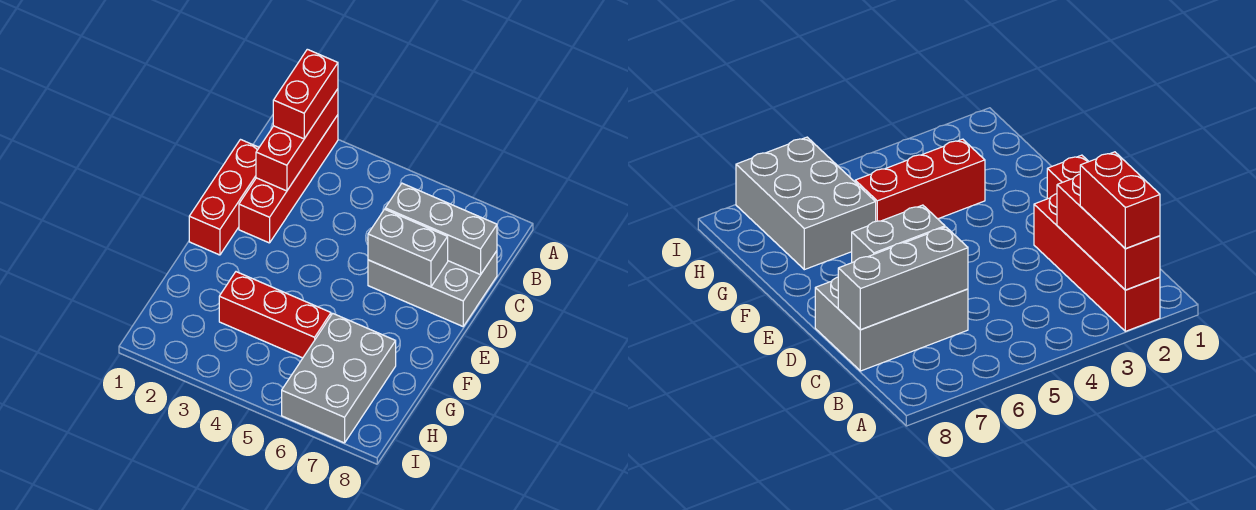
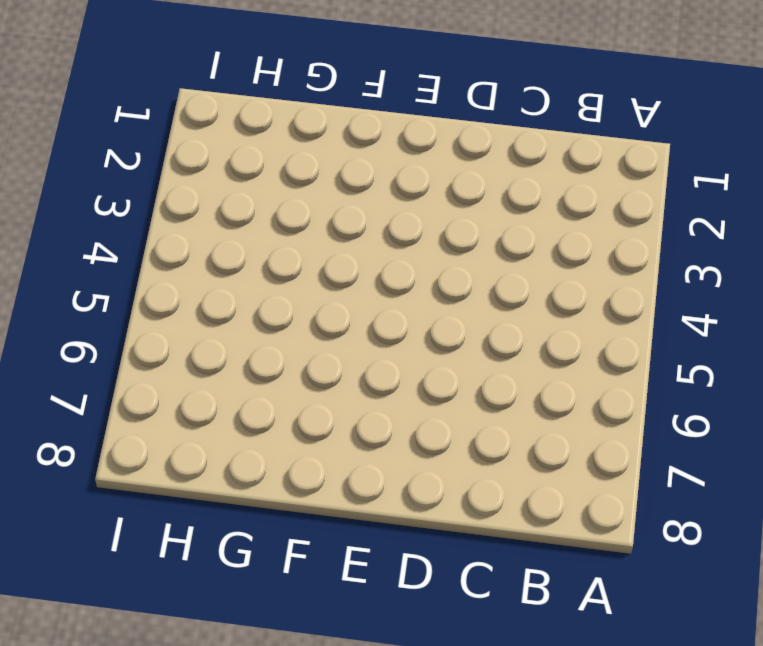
none -> red 1x4 brick [239,115,338,243]
none -> red 1x3 brick [189,140,259,255]

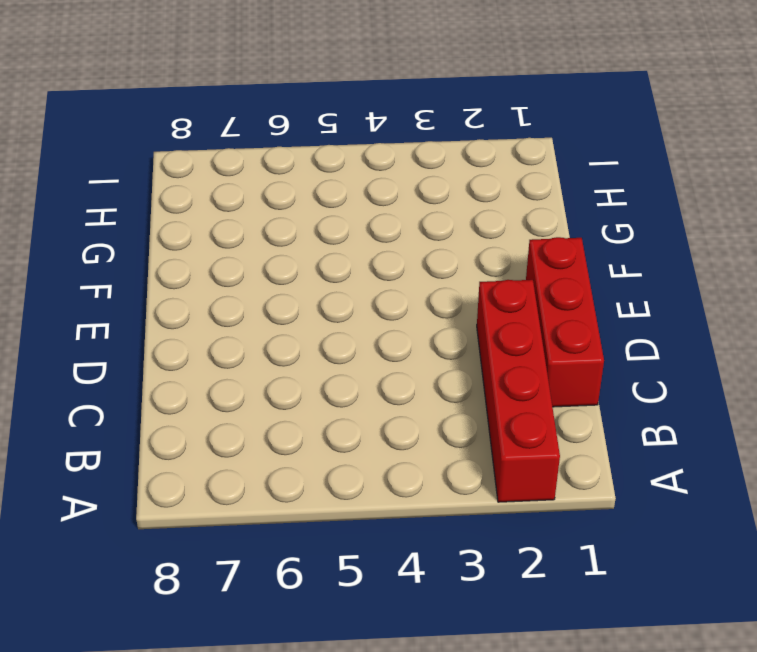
none -> grey 2x3 brick [368,251,497,326]
none -> red 1x3 brick [219,272,331,358]

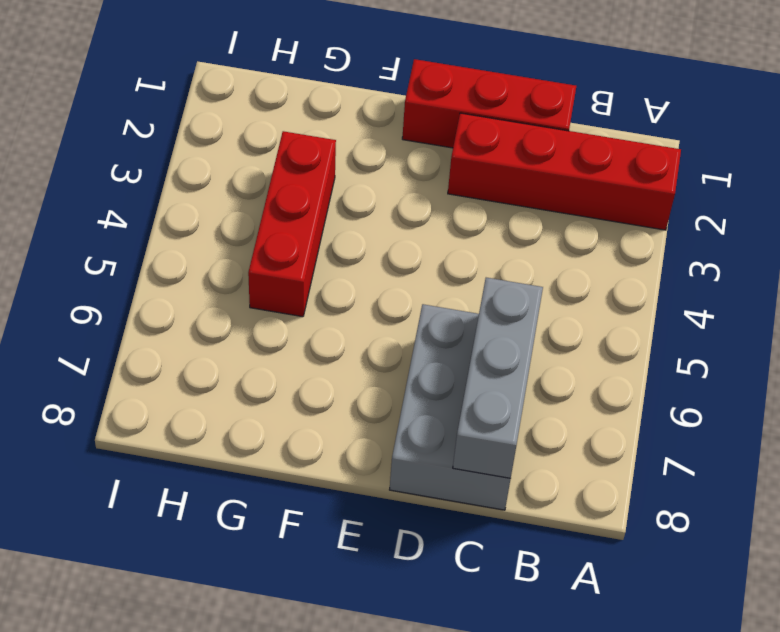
none -> grey 2x3 brick [282,314,396,443]
none -> red 1x3 brick [256,89,338,191]

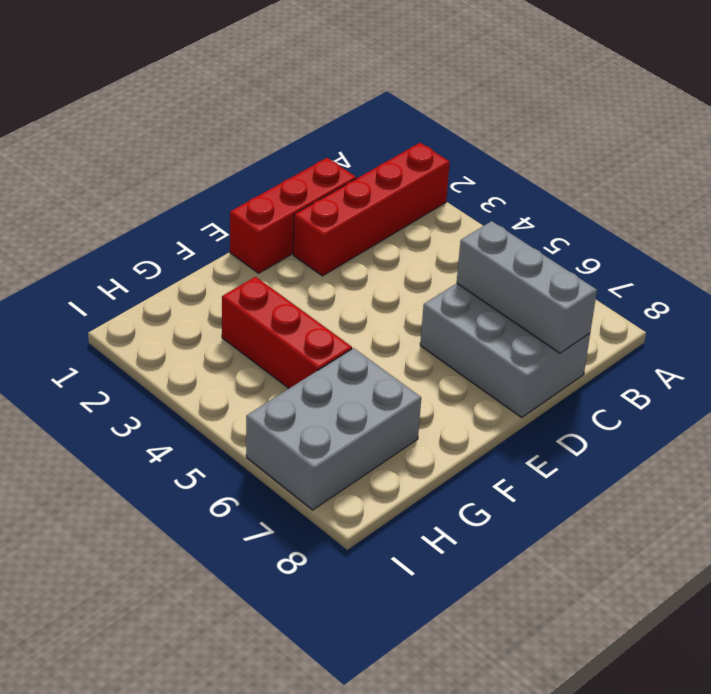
none -> red 1x3 brick [256,89,338,191]
none -> grey 1x2 brick [368,209,448,287]

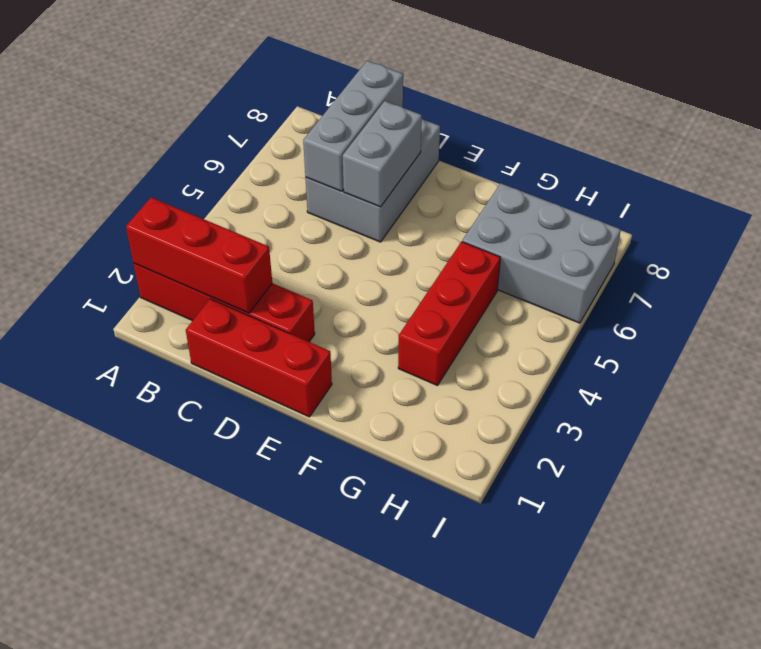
none -> red 1x2 brick [273,49,338,139]

